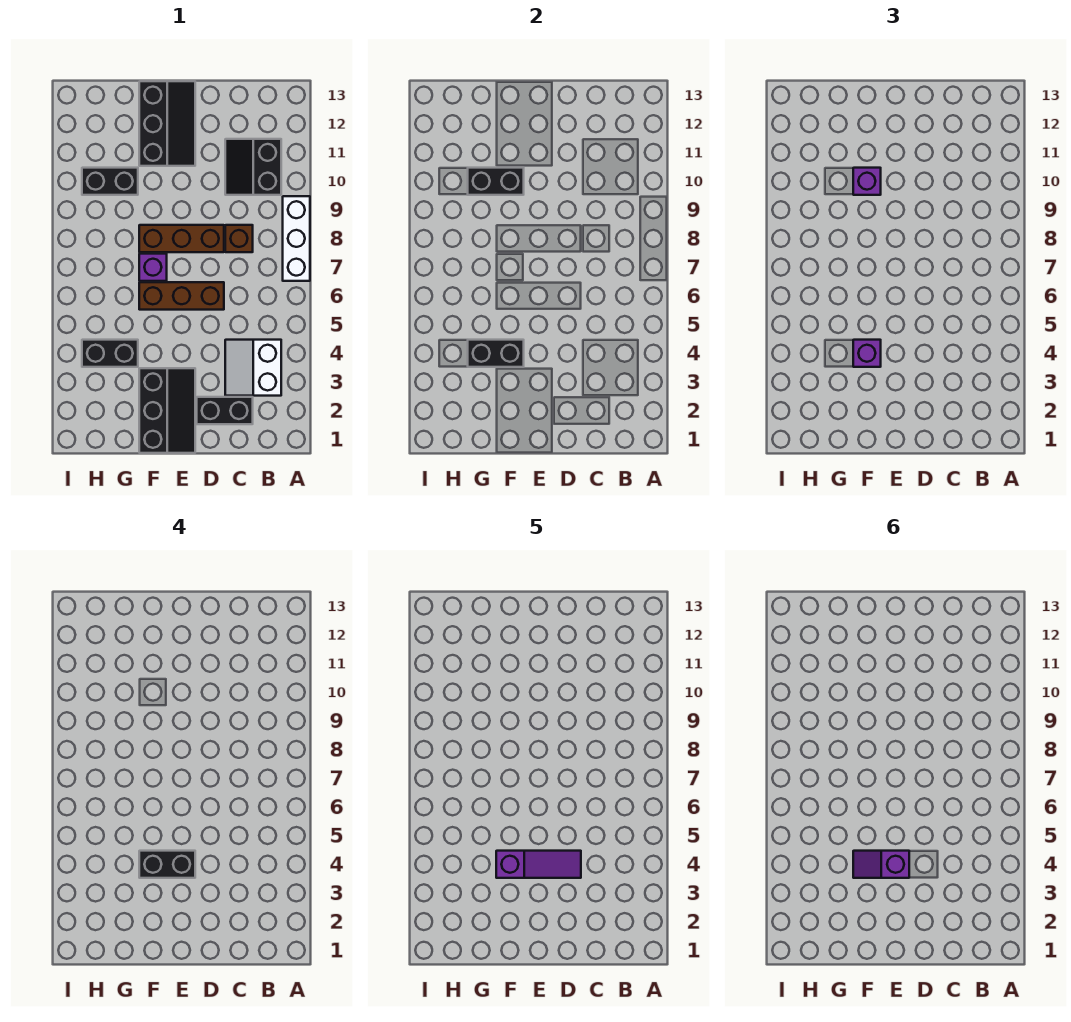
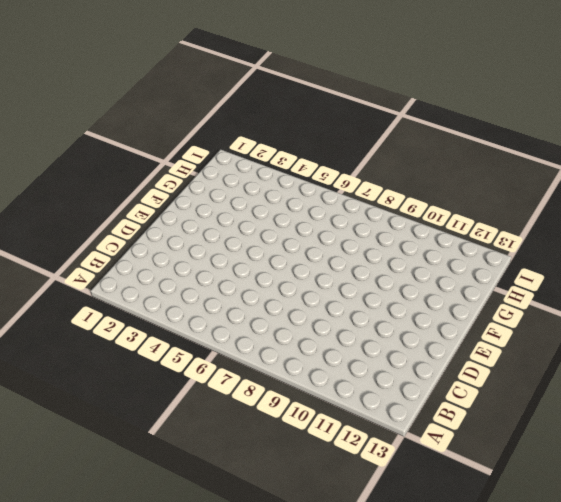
none -> white 1x3 brick [283,196,310,281]
none -> white 2x2 slope [225,340,281,396]
none -> black 2x2 slope [225,139,281,195]

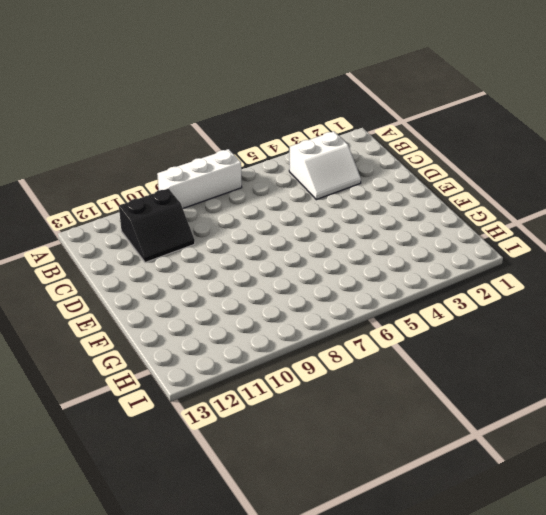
none -> black 1x2 brick [197,397,253,424]
none -> brown 1x1 brick [225,225,253,252]
none -> brown 1x3 brick [139,282,224,310]

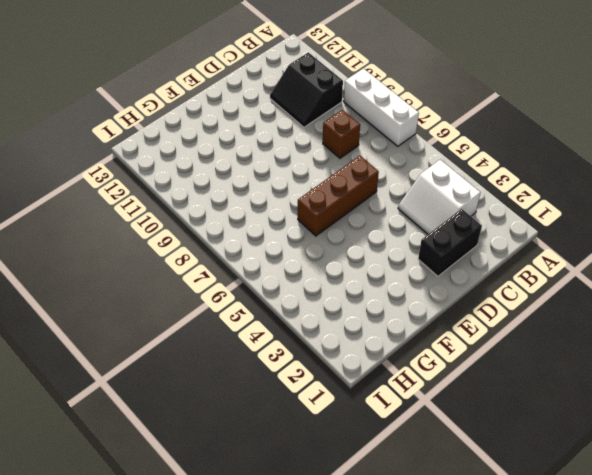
none -> brown 1x3 brick [139,225,224,252]
none -> black 2x3 slope [139,368,195,453]
none -> black 2x3 slope [139,81,195,166]

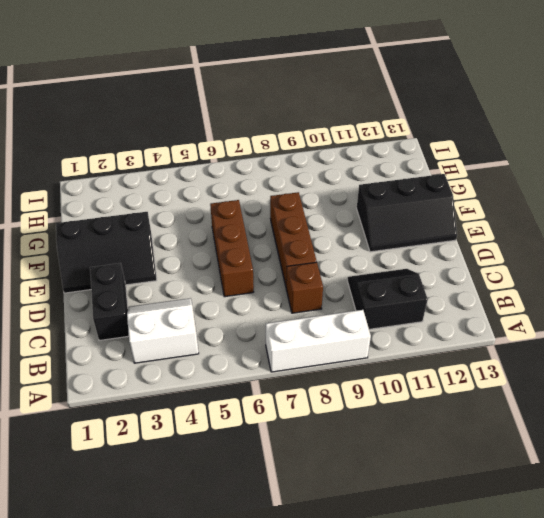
none -> purple 1x1 brick [139,254,167,281]
none -> black 1x2 brick [82,340,138,367]
none -> black 1x2 brick [82,168,138,195]

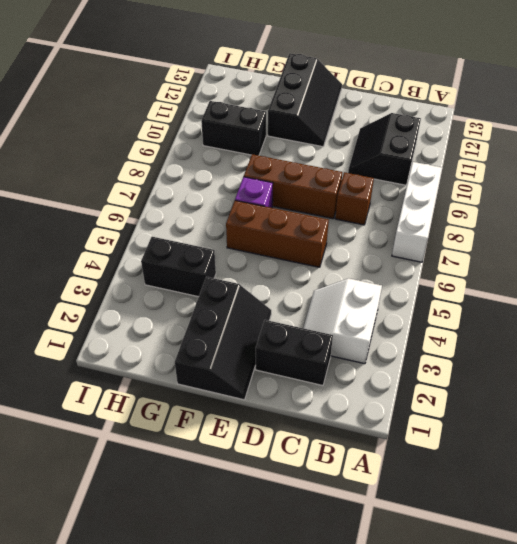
none -> black 1x2 brick [468,340,524,367]
none -> black 1x2 brick [468,168,524,195]
none -> purple 1x1 brick [853,340,881,367]

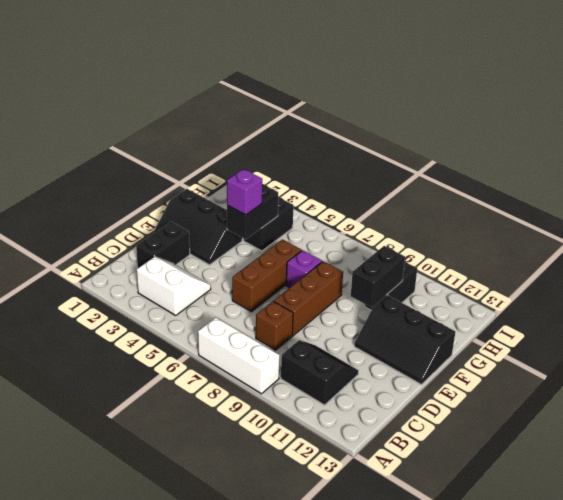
none -> purple 1x1 brick [853,168,881,195]
none -> black 1x2 brick [139,851,195,878]
none -> purple 1x3 slope [496,851,581,878]

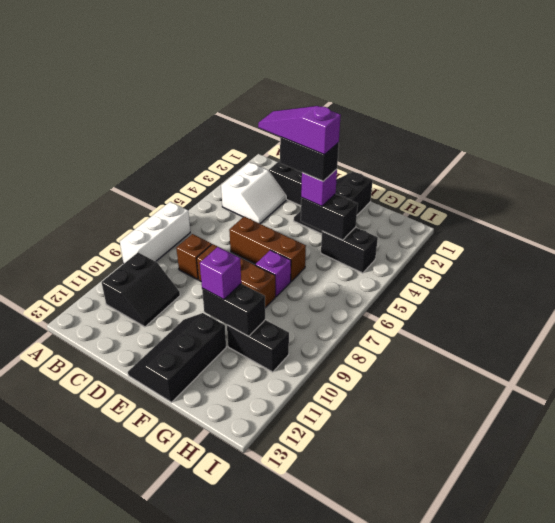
none -> purple 1x2 slope [853,851,909,878]

